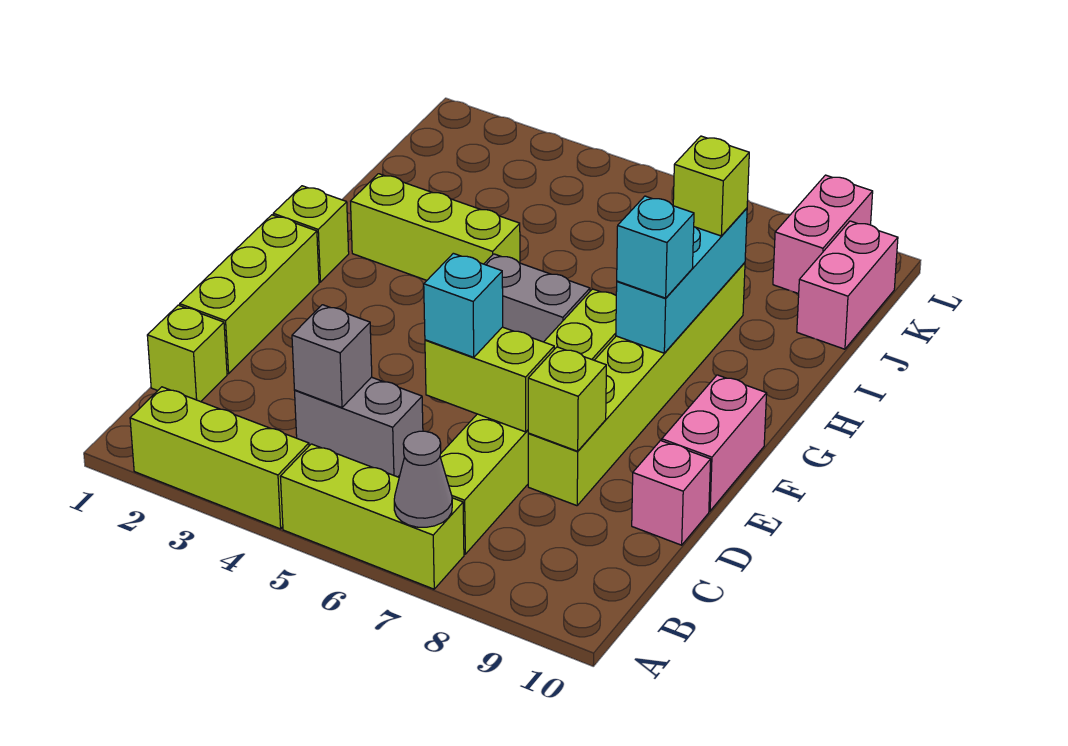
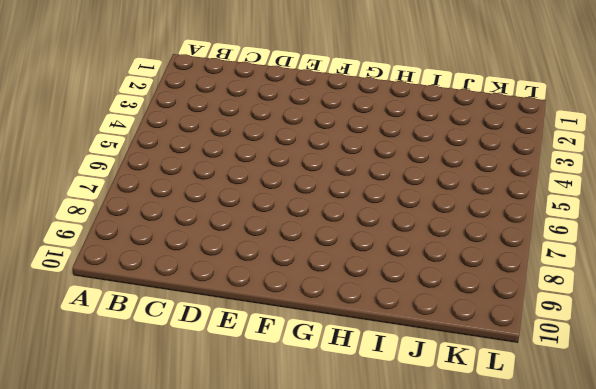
none -> lime 1x3 brick [130,387,309,529]
none -> lime 1x3 brick [280,444,464,589]
none -> lime 1x6 brick [440,289,616,554]

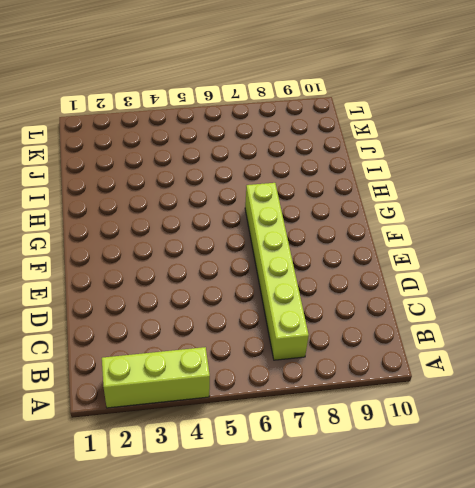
none -> lime 1x3 brick [280,444,464,589]
none -> lime 1x1 brick [147,305,227,402]
none -> grey 1x2 brick [295,377,423,477]

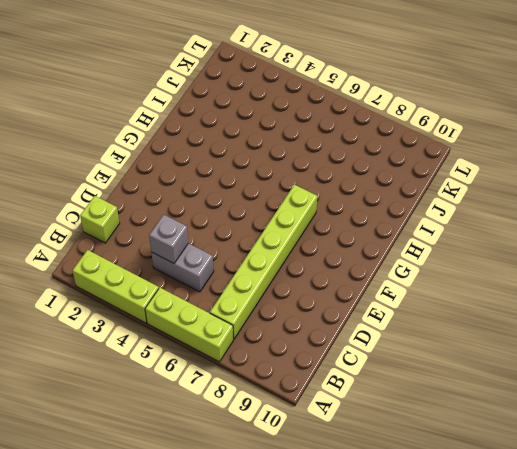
none -> lime 1x3 brick [180,215,319,374]
none -> lime 1x6 brick [528,263,745,506]
none -> pink 1x1 brick [632,441,711,545]

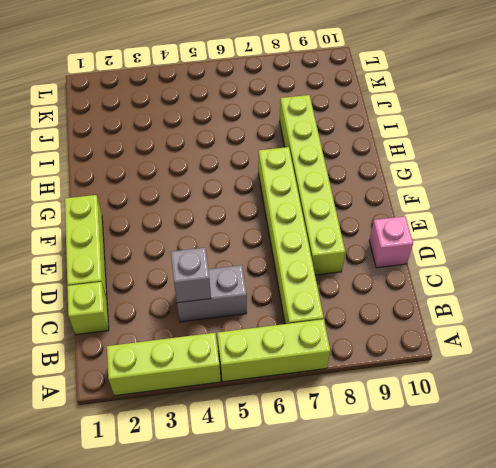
none -> pink 1x2 brick [662,375,767,511]
none -> lime 1x1 brick [273,186,349,282]
none -> grey 1x2 brick [484,254,590,342]

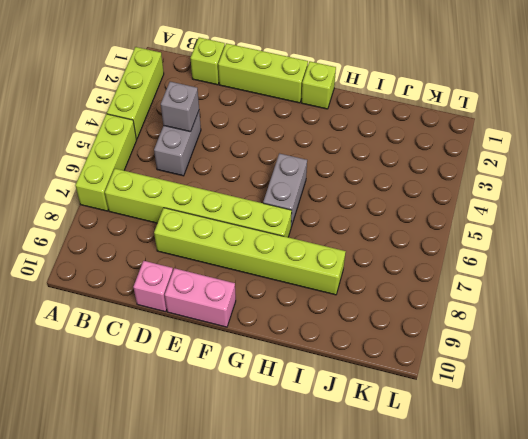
none -> lime 1x3 brick [351,174,520,280]
none -> pink 1x2 brick [797,221,898,349]
none -> pink 1x2 brick [773,175,873,294]

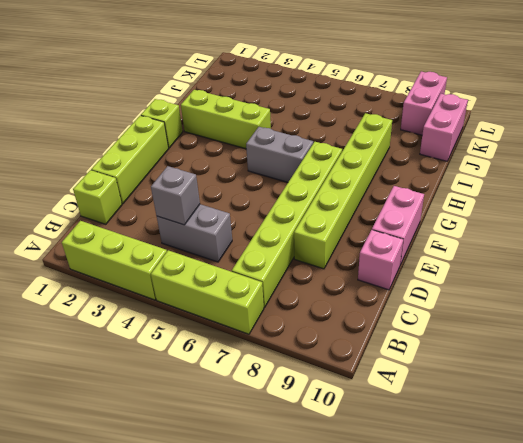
none -> grey 1x1 cone [394,431,452,527]
none -> lime 1x2 brick [425,327,554,432]
none -> lime 1x1 brick [528,347,606,451]

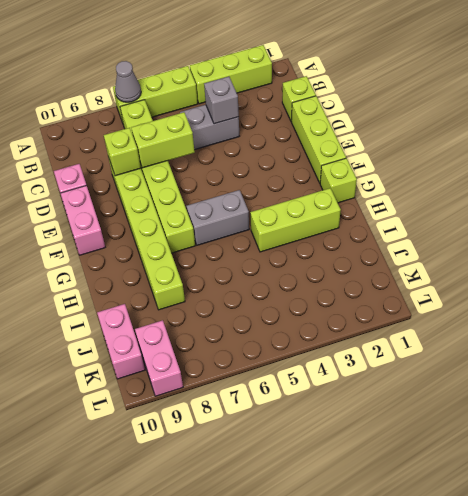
none -> cyan 1x3 brick [616,208,747,353]
none -> cyan 1x1 brick [424,253,503,357]
none -> cyan 1x1 brick [617,196,694,298]

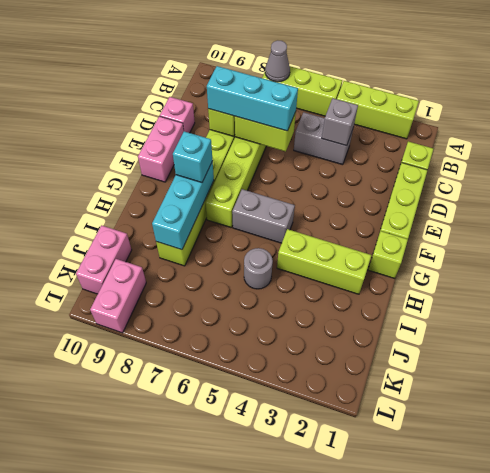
cyan 1x3 brick [207,66,298,131] -> cyan 1x1 brick [424,253,503,357]
grey 1x1 round brick [244,248,273,289] -> none
none -> lime 1x1 brick [673,136,749,236]

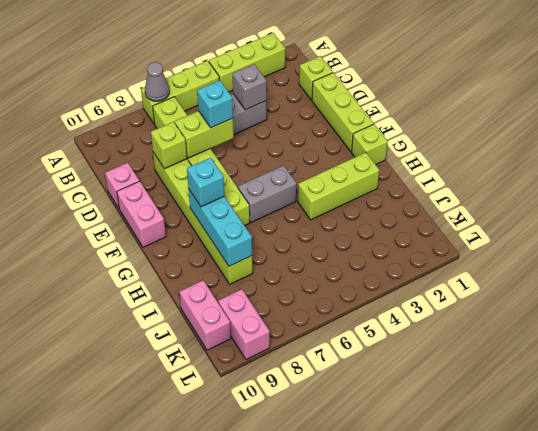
none -> lime 1x1 brick [673,136,749,236]

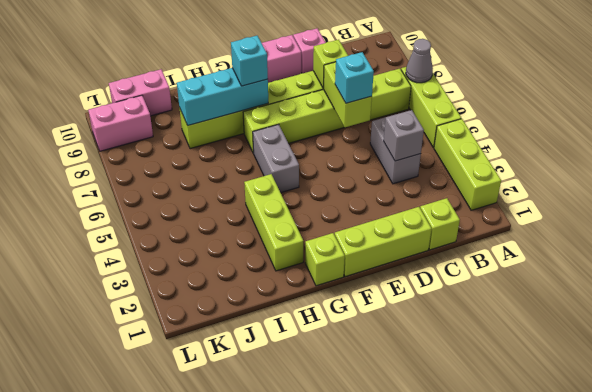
none -> lime 1x1 brick [673,136,749,236]

